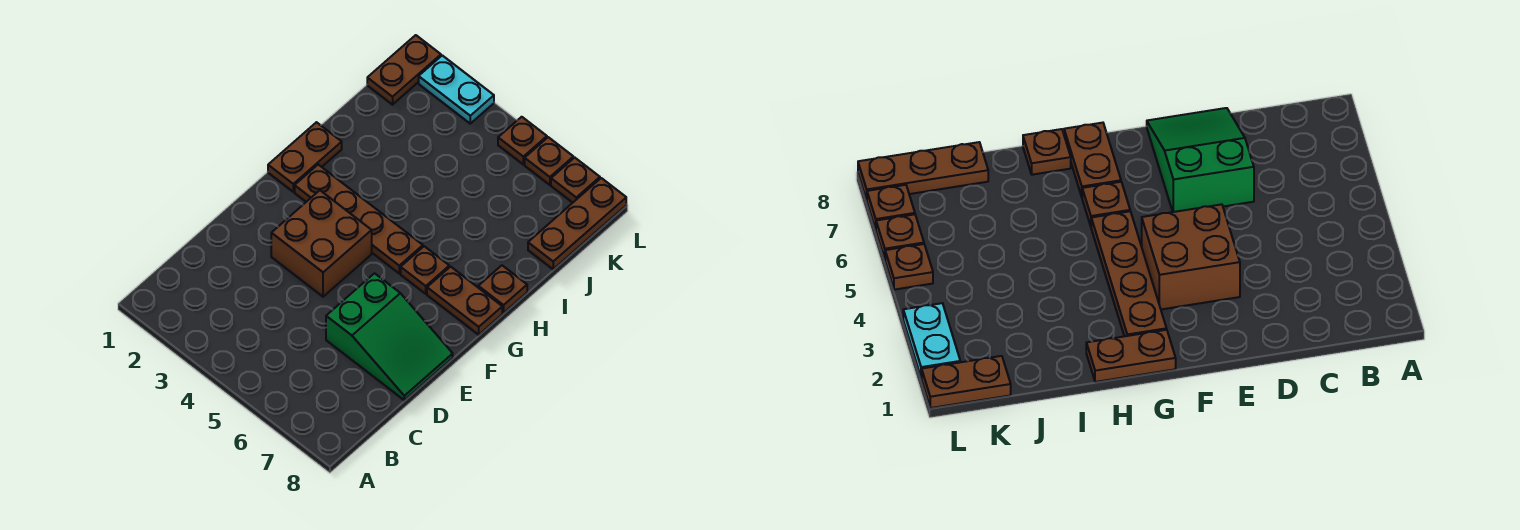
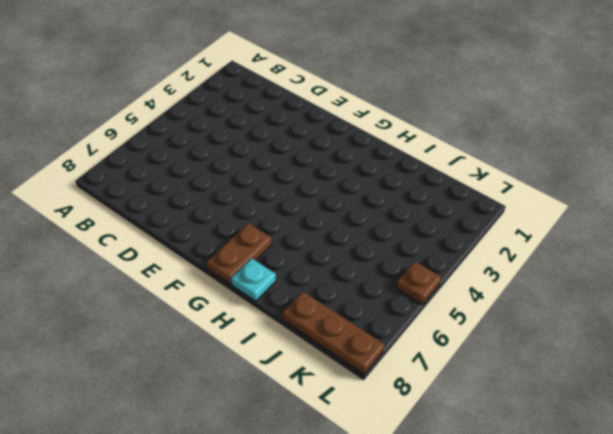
cyan 1x1 plate [231,258,276,301] -> brown 1x1 plate [478,265,527,313]
none -> green 2x3 slope [326,273,453,400]
none -> brown 2x2 brick [271,190,372,297]
none -> brown 1x2 plate [268,122,342,192]

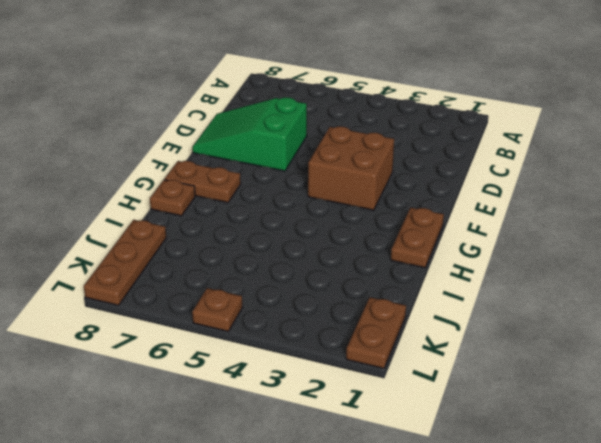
none -> brown 1x4 plate [295,165,423,273]
none -> brown 1x1 plate [401,246,449,294]
none -> cyan 1x2 plate [419,55,494,123]

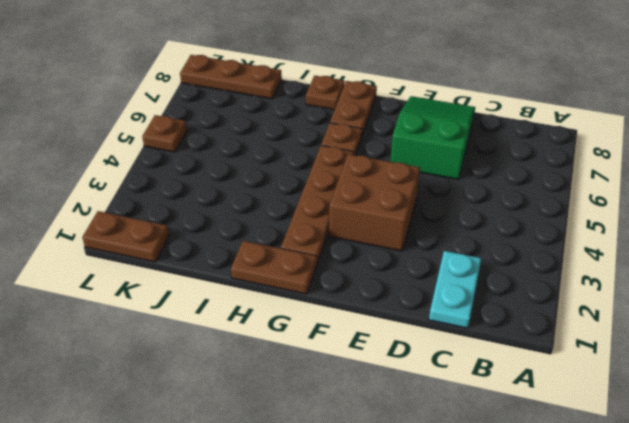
cyan 1x2 plate [429,251,481,328] -> cyan 1x2 plate moved to [419,55,494,123]
none -> brown 1x1 plate [525,137,573,185]
none -> brown 1x1 plate [551,158,600,203]

